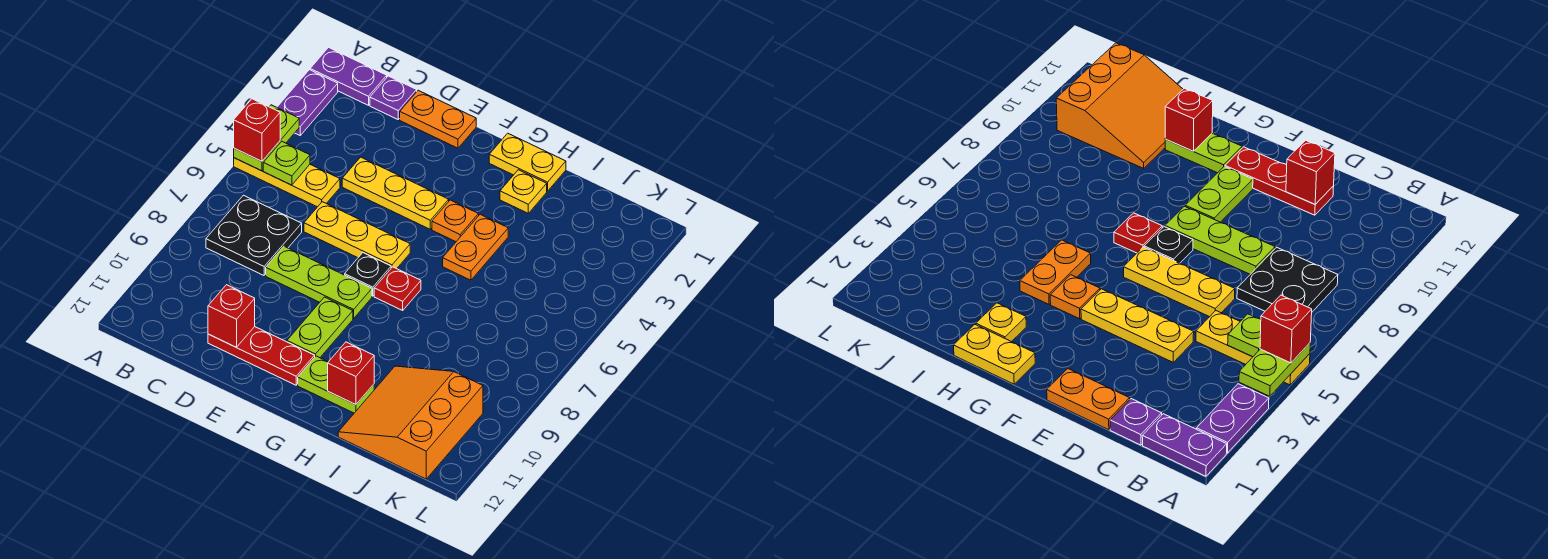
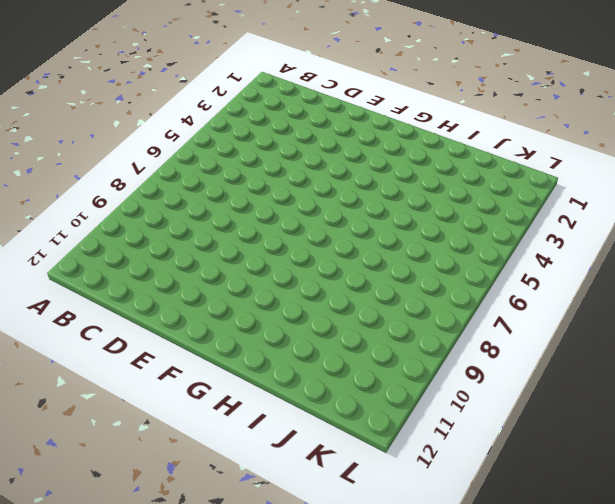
none -> purple 1x2 plate [310,47,387,105]
none -> purple 1x2 plate [277,70,338,135]
none -> yellow 1x3 plate [234,158,340,207]

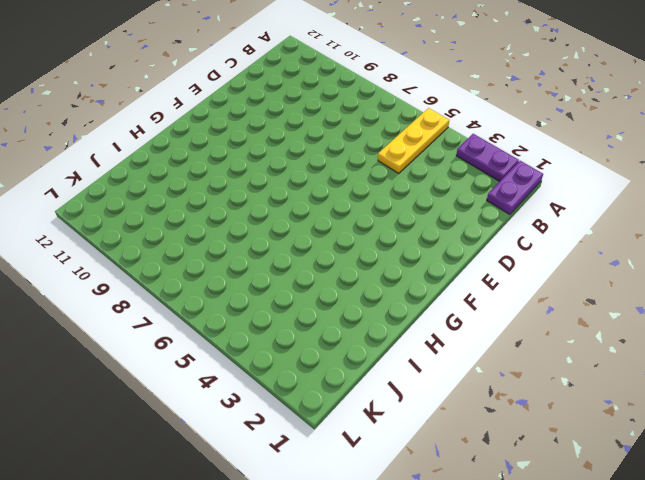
none -> black 2x2 plate [206,195,302,275]
none -> purple 1x1 plate [370,76,417,119]
none -> orange 1x2 plate [400,90,476,148]

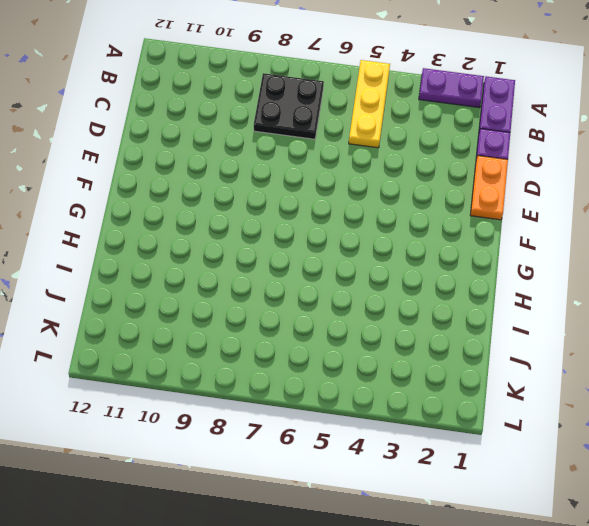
none -> yellow 1x3 plate [342,157,449,229]
none -> yellow 1x3 plate [304,202,410,269]
none -> lime 1x3 plate [266,246,372,318]

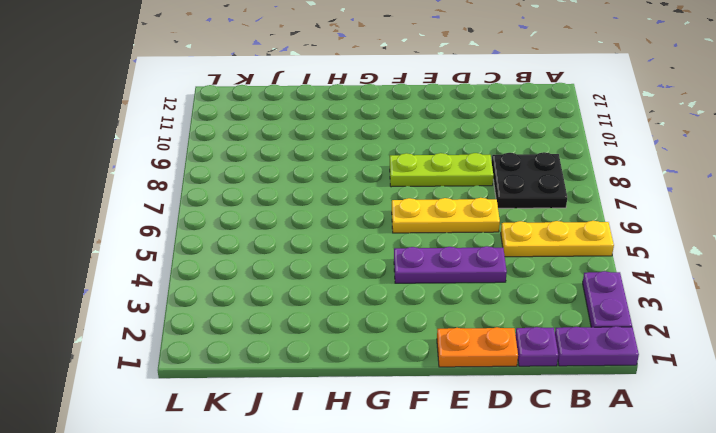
purple 1x3 plate [394,246,507,283] -> yellow 1x3 plate [342,157,449,229]
none -> red 1x3 plate [208,327,315,385]
none -> black 1x1 plate [345,253,391,296]
none -> lime 1x2 plate [287,297,353,358]

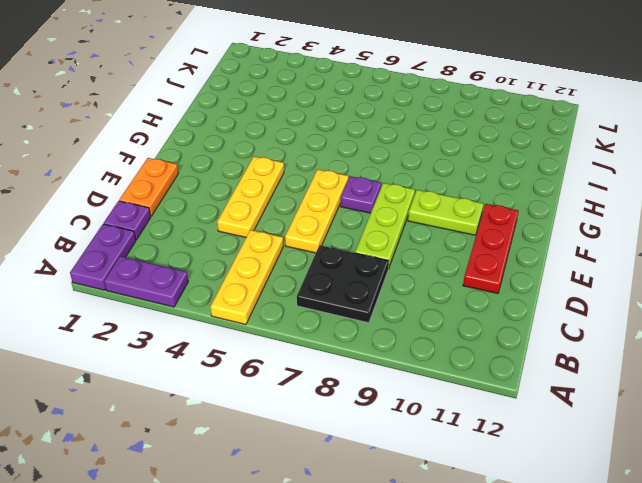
purple 1x1 plate [341,176,381,213] -> black 1x1 plate [345,253,391,296]
none -> yellow 1x2 plate [489,133,566,191]
none -> orange 1x1 plate [432,200,479,242]
none -> red 1x1 plate [374,267,421,310]

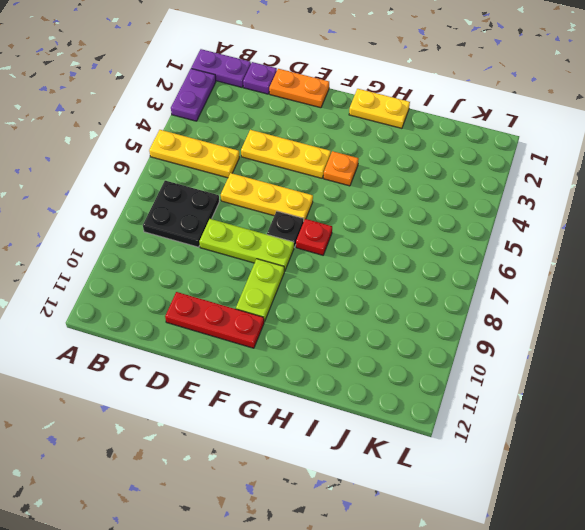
none -> lime 1x2 plate [298,356,374,413]
none -> yellow 1x1 plate [500,170,547,213]
none -> orange 1x2 plate [443,214,508,280]

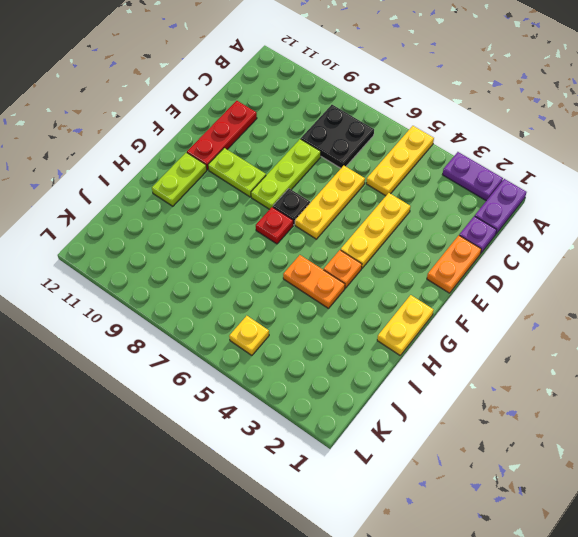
yellow 1x1 plate [229,316,269,355] -> yellow 1x1 plate moved to [500,170,547,213]
none -> orange 3x3 slope [338,366,483,479]
none -> lime 1x2 plate [234,105,299,171]
none -> lime 1x1 plate [263,142,310,185]

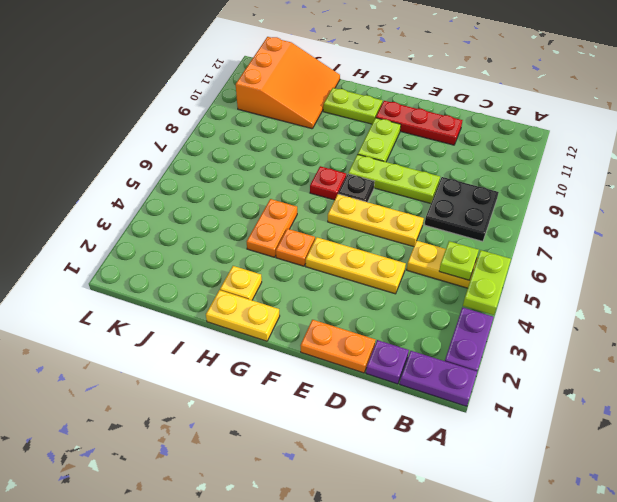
none -> red 1x1 brick [208,285,255,347]
none -> red 1x1 brick [328,342,374,405]
none -> red 1x1 brick [234,99,280,161]

